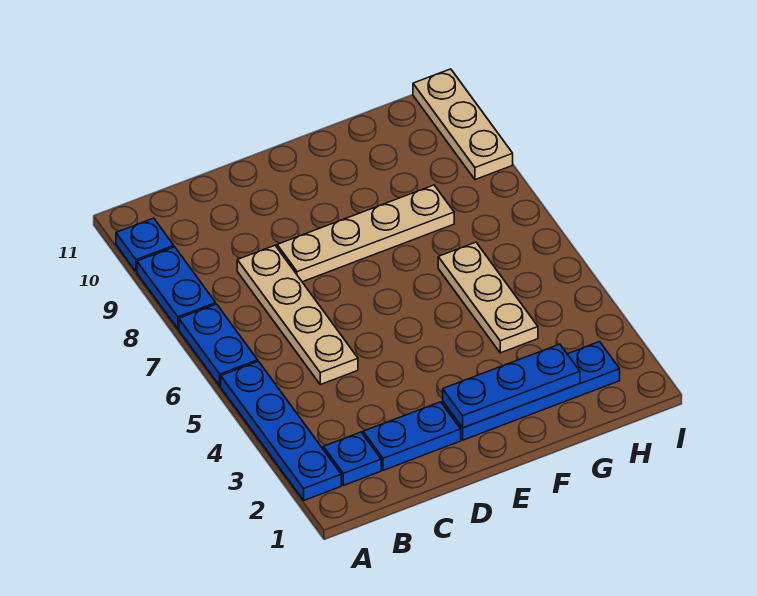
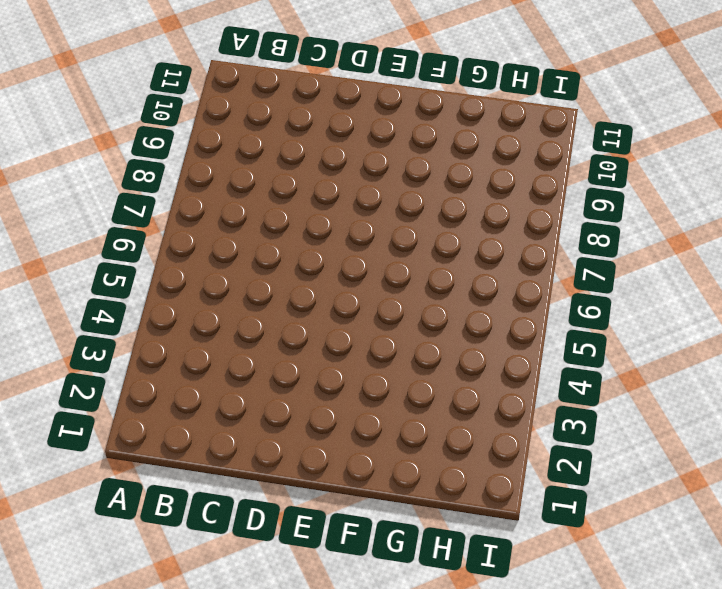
none -> blue 1x4 plate [221,361,341,500]
none -> blue 1x2 plate [179,304,258,386]
none -> blue 1x2 plate [137,247,216,329]

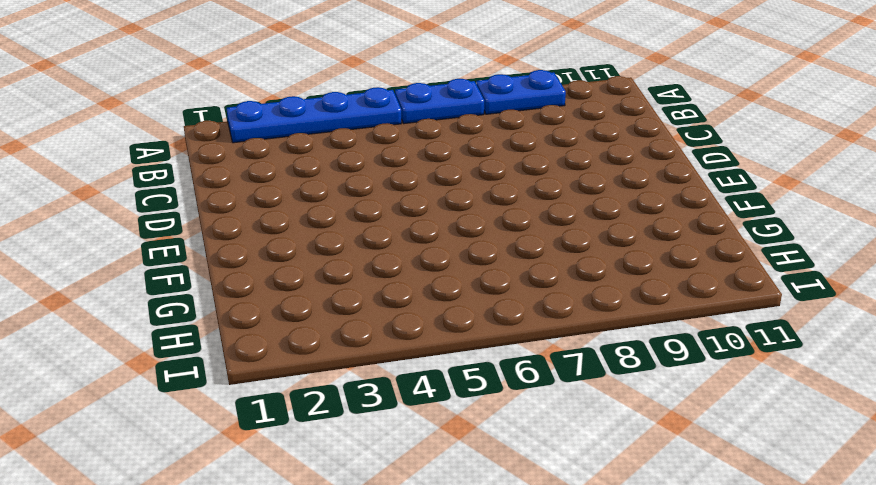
none -> blue 1x1 plate [116,218,174,272]
none -> blue 1x1 plate [323,432,381,485]
none -> blue 1x2 plate [363,402,461,470]

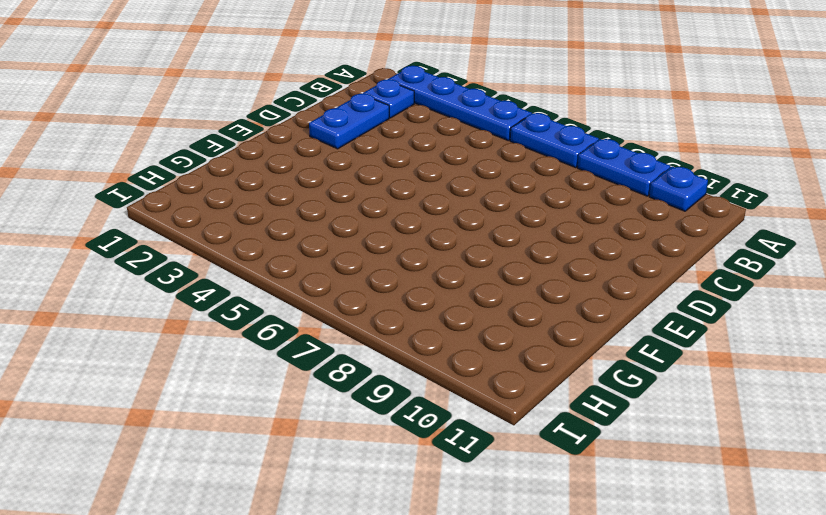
none -> tan 1x4 plate [237,245,358,385]
none -> tan 1x4 plate [277,185,454,282]
none -> blue 1x4 plate [443,342,620,440]

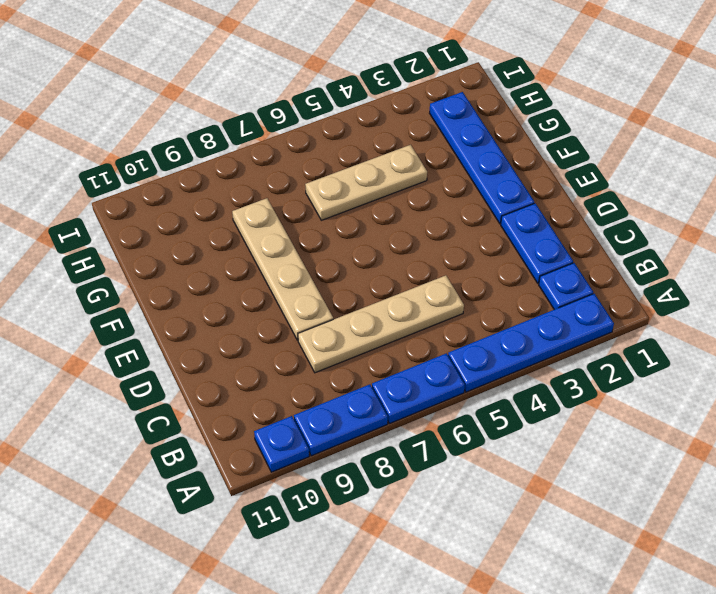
none -> tan 1x3 plate [413,69,513,180]
none -> blue 1x3 plate [443,344,580,428]

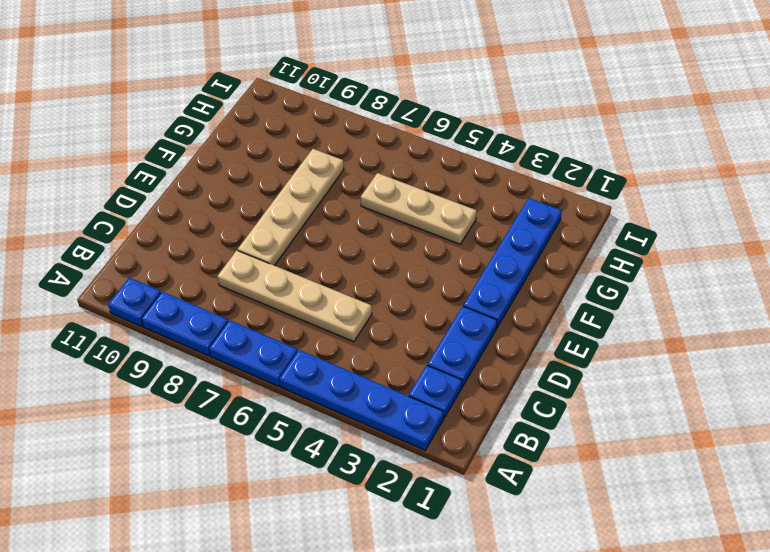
none -> tan 1x3 plate [413,69,513,180]
none -> blue 1x3 plate [443,344,580,428]

